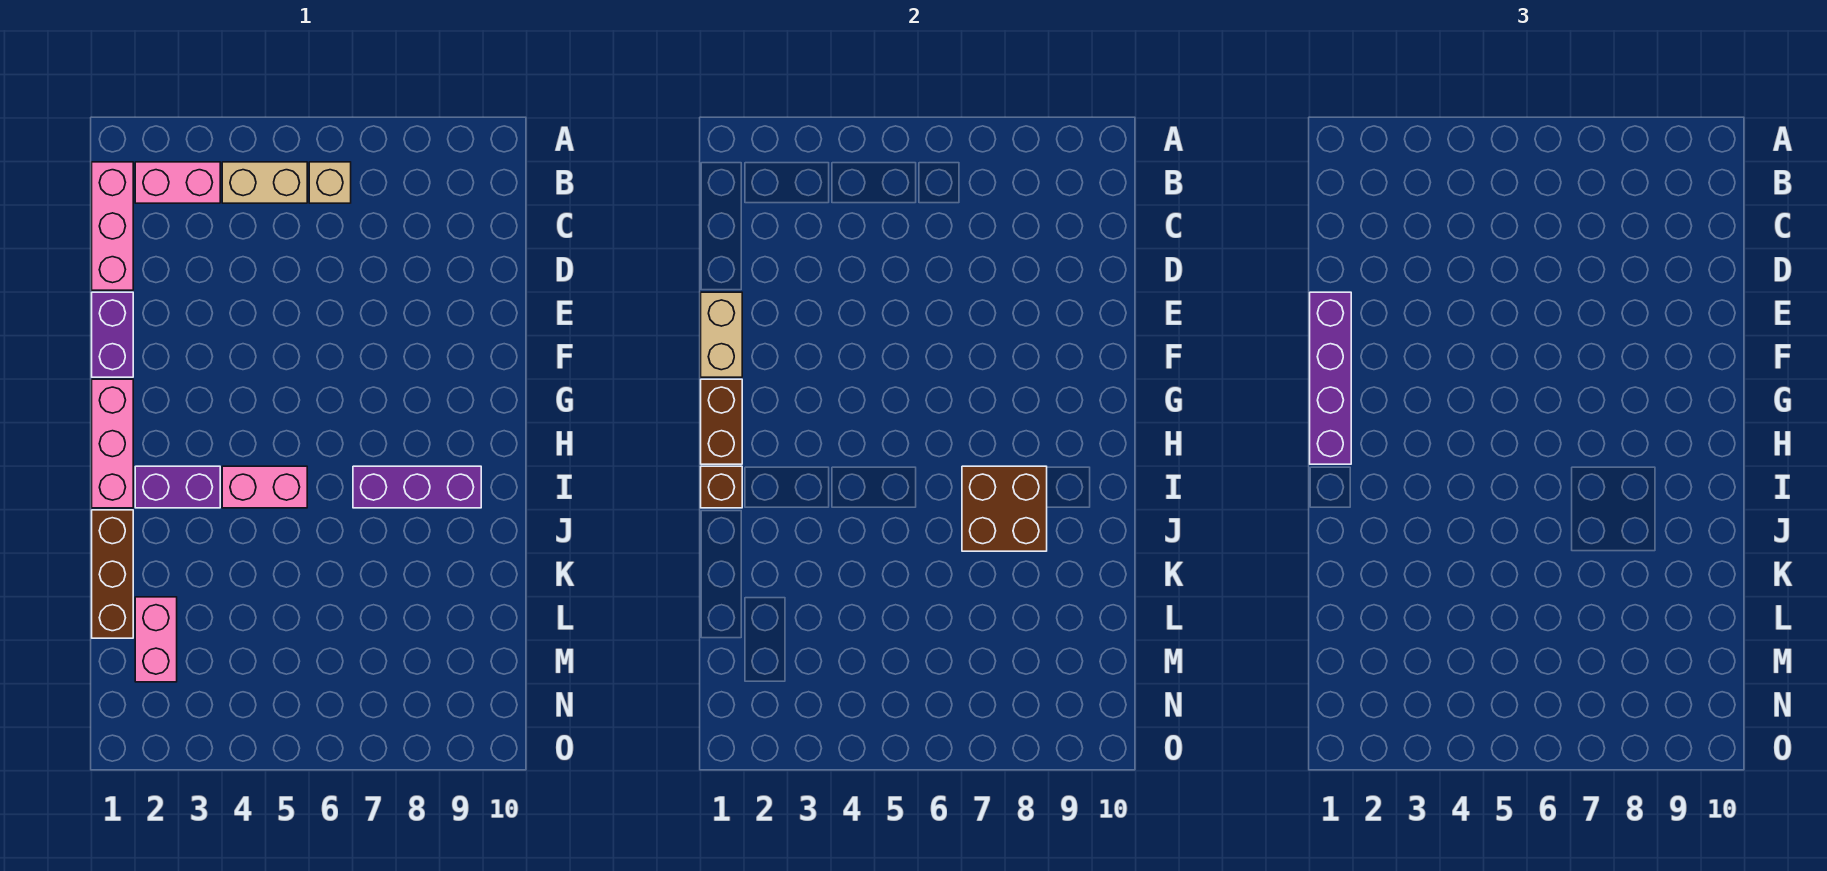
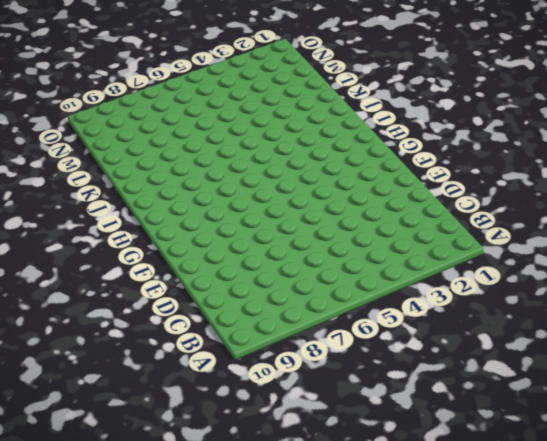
none -> pink 1x3 brick [92,162,133,290]
none -> pink 1x2 brick [135,162,220,203]
none -> tan 1x2 brick [222,162,307,203]

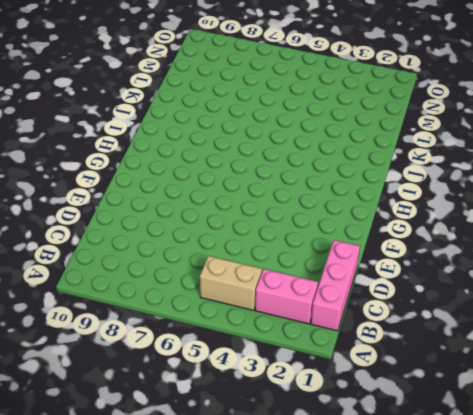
none -> tan 1x1 brick [309,162,351,203]
none -> purple 1x2 brick [92,292,133,377]
none -> pink 1x3 brick [92,379,133,508]

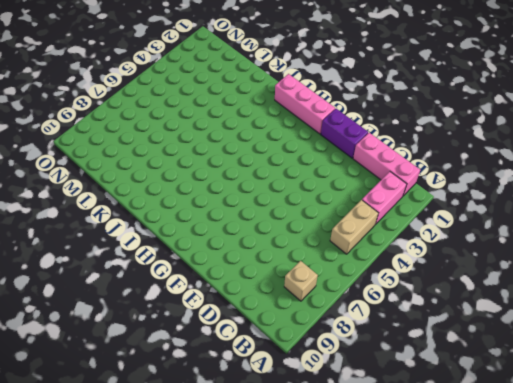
tan 1x1 brick [284,261,318,301] -> tan 1x1 brick moved to [309,162,351,203]
none -> purple 1x2 brick [135,466,220,508]
none -> pink 1x2 brick [222,466,307,508]
none -> purple 1x3 brick [353,466,481,508]

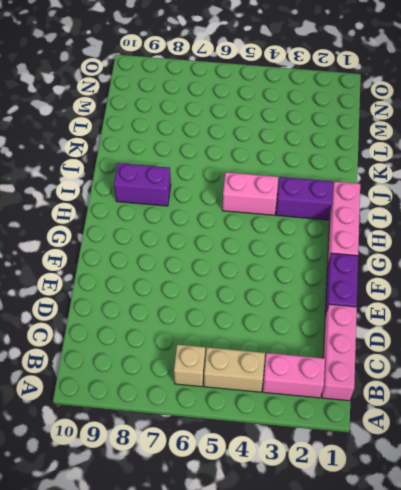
purple 1x2 brick [114,163,171,206] -> purple 1x3 brick [353,466,481,508]
none -> brown 1x3 brick [92,510,133,638]
none -> pink 1x2 brick [135,597,177,682]
none -> tan 1x2 brick [701,292,742,377]

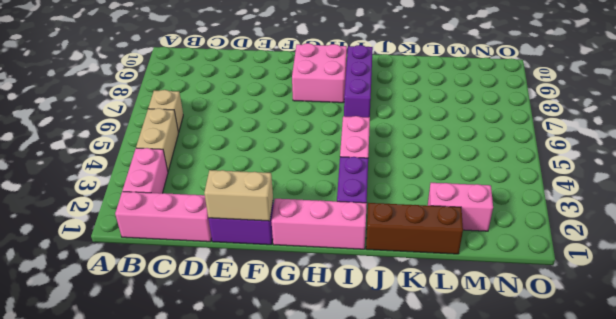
pink 2x2 brick [292,43,347,103] -> none
none -> brown 1x2 brick [701,379,742,464]
none -> brown 1x1 brick [701,466,742,508]
none -> brown 2x2 brick [962,466,1047,551]

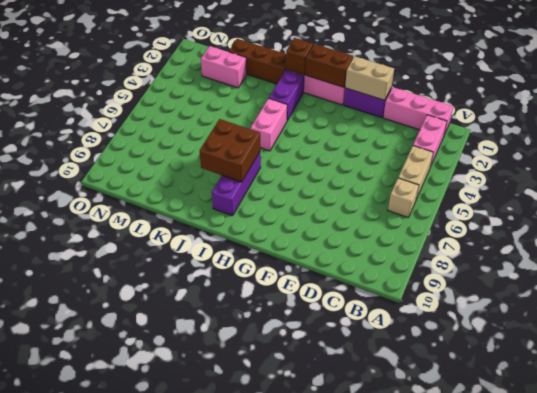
none -> purple 1x4 brick [1310,292,1351,464]

